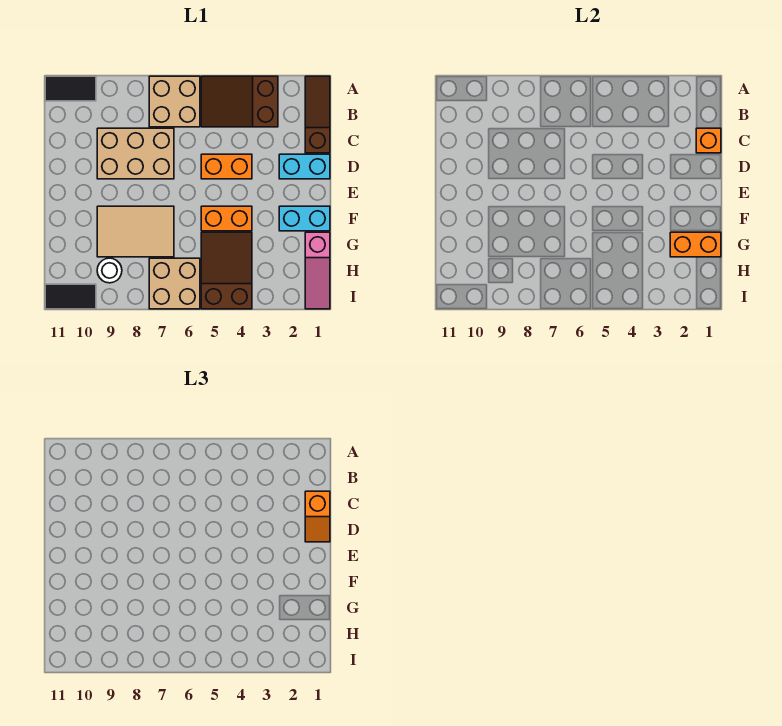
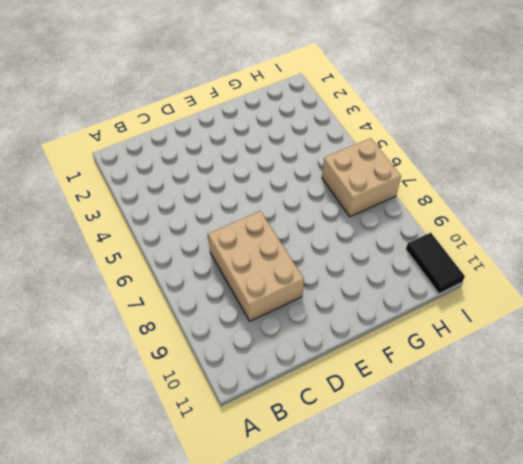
none -> brown 1x3 slope [305,76,330,153]
none -> brown 2x3 slope [201,76,278,127]
none -> tan 2x2 brick [149,76,200,127]

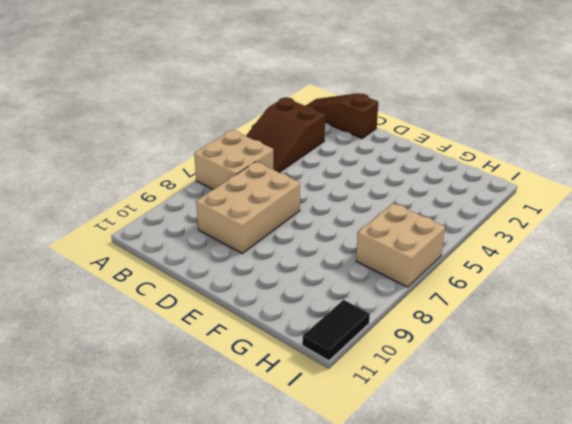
none -> black 1x2 tile [45,76,96,101]
none -> cyan 1x2 brick [279,154,330,179]
none -> orange 1x2 brick [201,154,252,179]

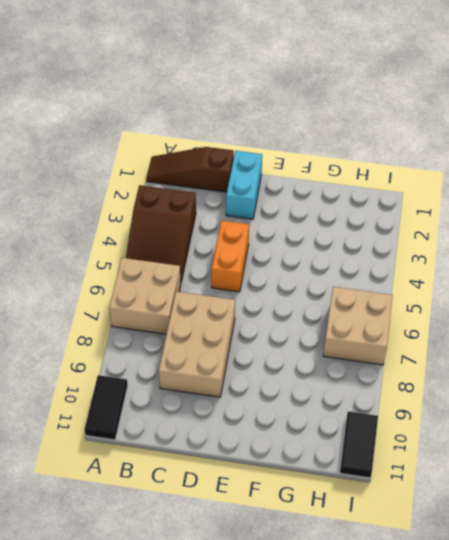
none -> cyan 1x2 brick [279,206,330,231]
none -> orange 1x2 brick [201,206,252,231]
none -> tan 2x3 tile [97,206,174,257]

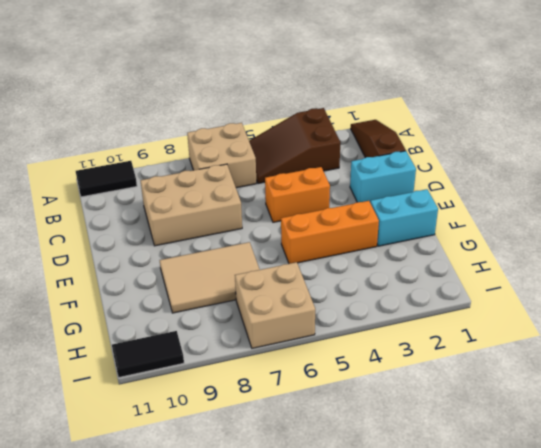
orange 1x3 brick [281,201,379,264] -> orange 1x2 brick [201,206,252,231]
none -> pink 1x3 slope [305,232,330,309]
none -> brown 2x3 slope [201,232,252,309]
none -> white 1x1 round brick [97,258,122,283]

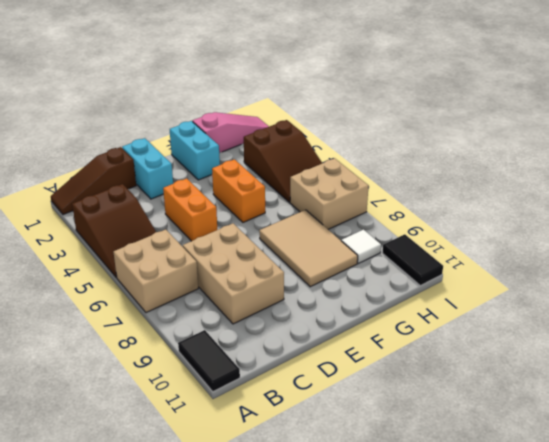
brown 2x3 slope [244,120,322,202] -> brown 2x3 slope turned to [201,232,252,309]
white 1x1 tile [341,230,381,263] -> white 1x1 round brick [97,258,122,283]
none -> orange 1x1 brick [696,128,721,153]
none -> orange 1x2 brick [670,232,721,257]
none -> orange 1x2 slope [305,491,330,542]

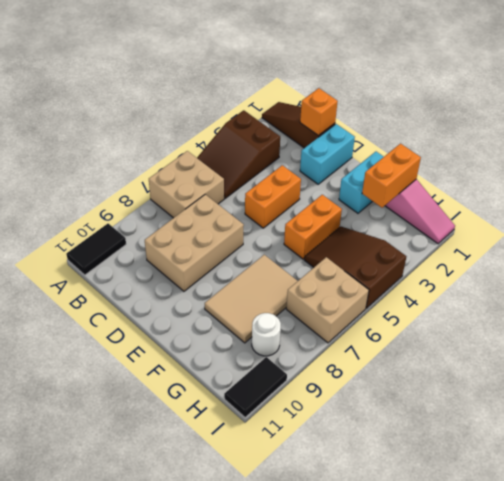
none -> orange 1x2 slope [305,491,330,542]

